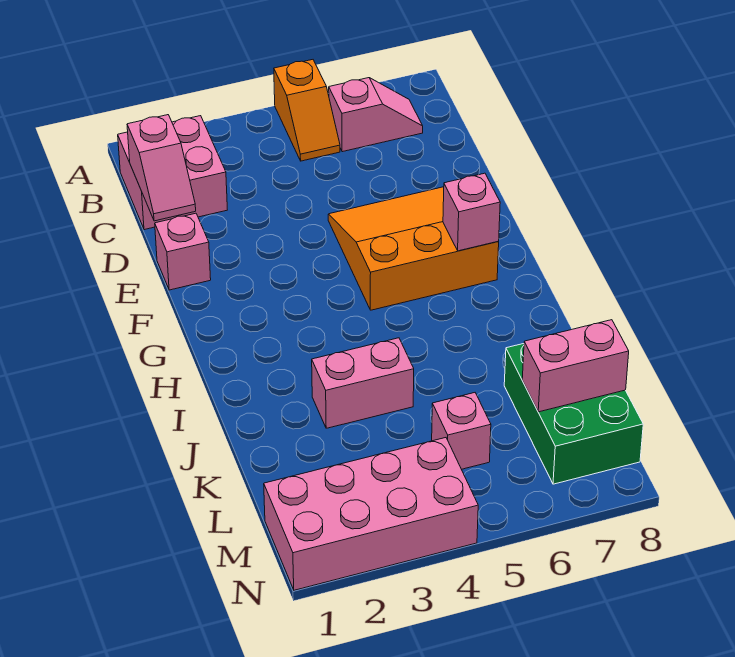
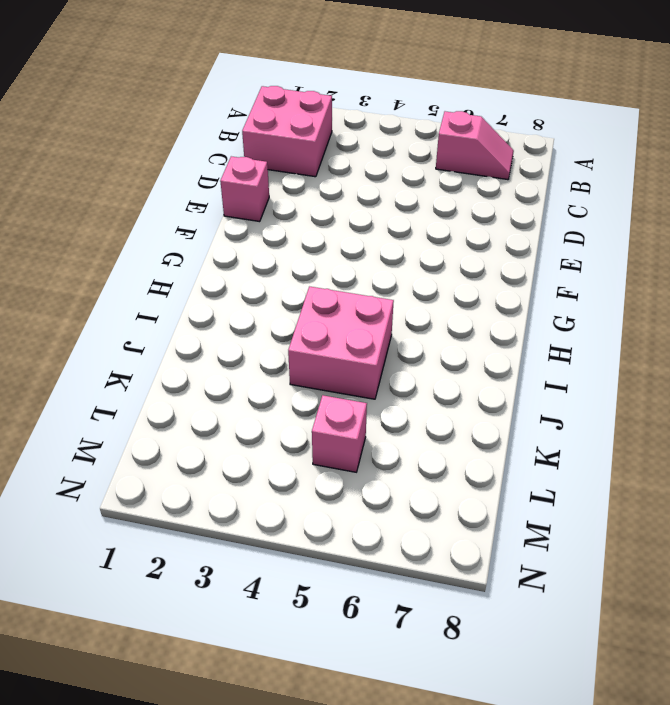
pink 2x2 brick [288,287,394,399] -> pink 1x2 brick [312,338,414,428]
none -> orange 1x2 slope [274,60,340,161]
none -> orange 3x3 slope [328,187,499,310]
none -> green 2x3 brick [504,344,643,484]

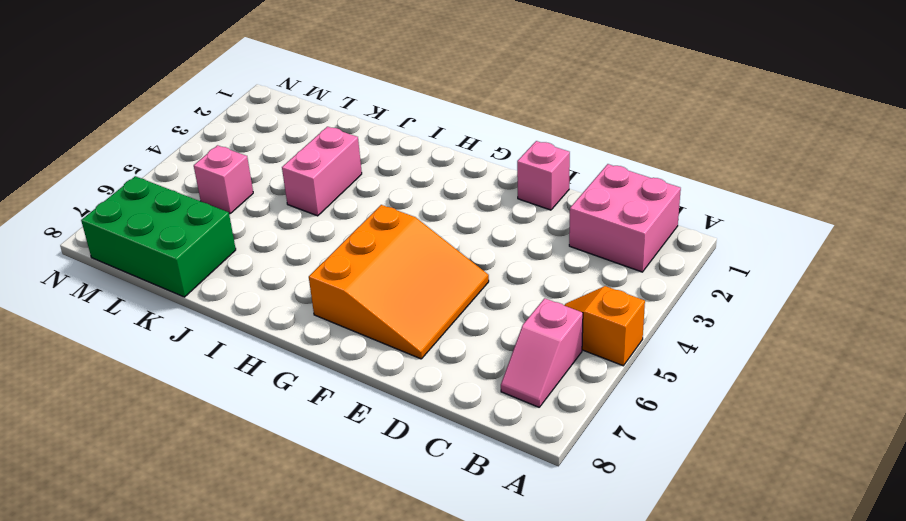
none -> pink 2x4 brick [264,438,478,590]
none -> pink 1x2 slope [127,115,196,221]
none -> pink 1x1 brick [443,173,500,251]

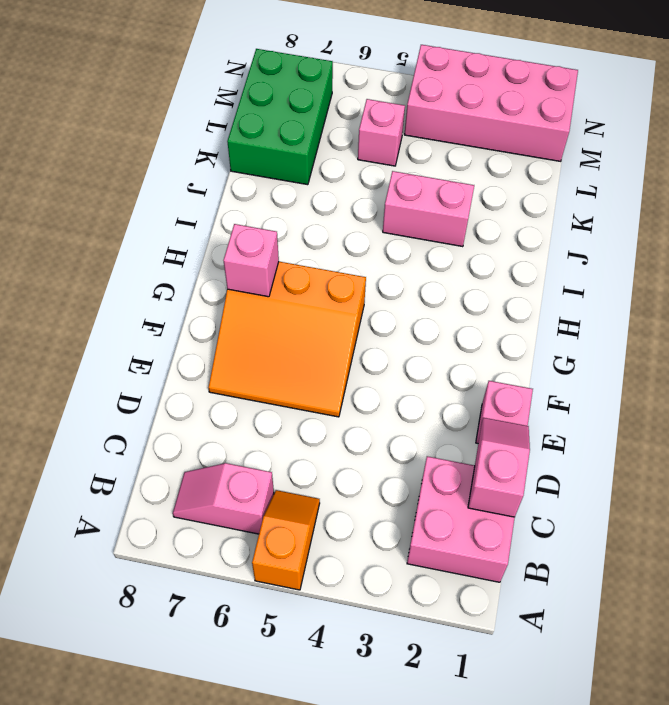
none -> pink 1x2 brick [522,320,629,412]

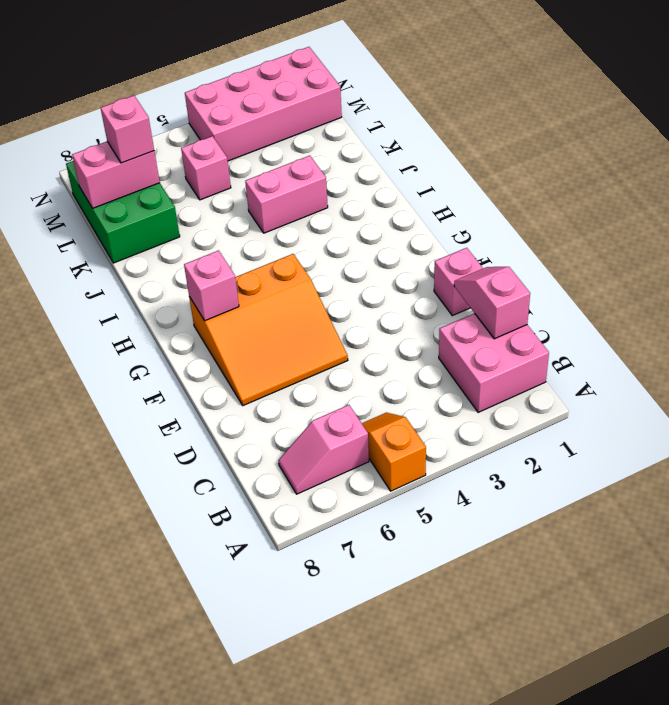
pink 1x1 brick [101,96,154,163] -> none

